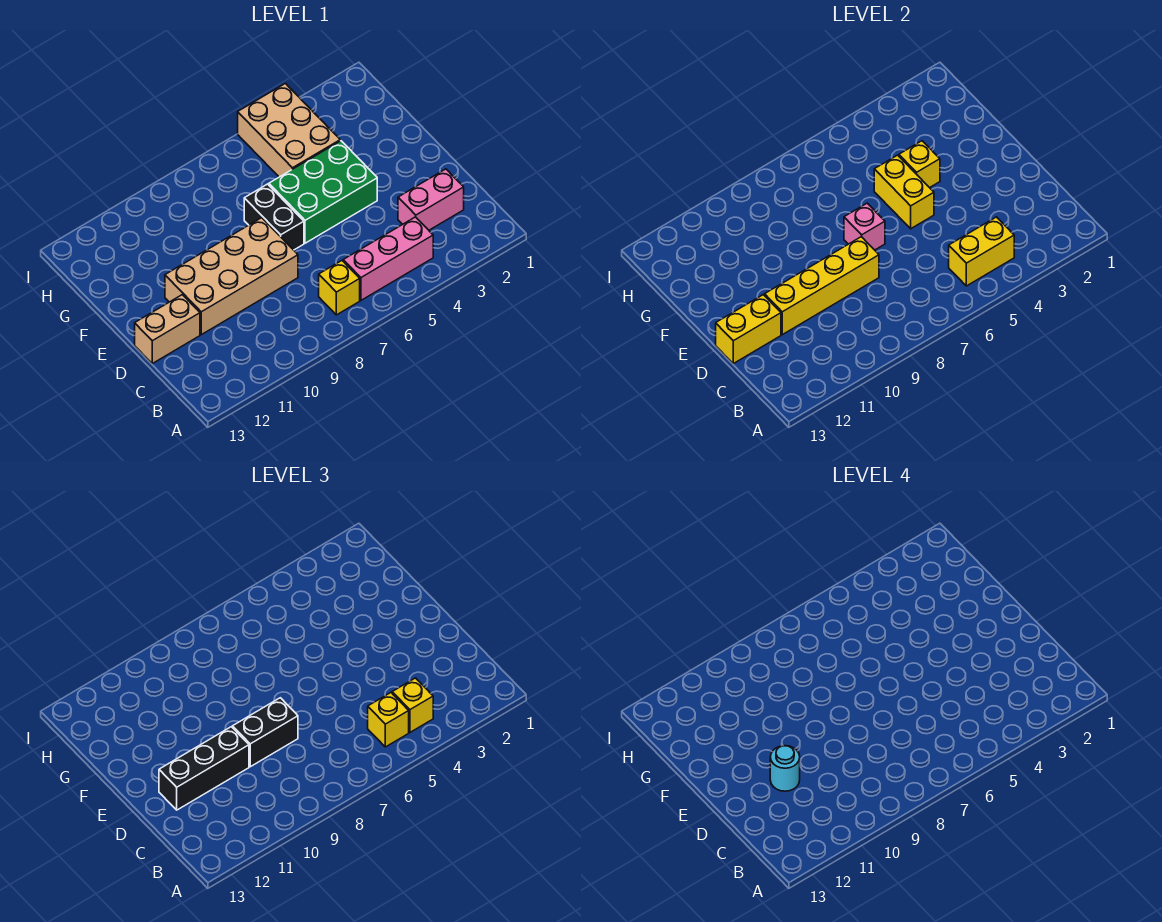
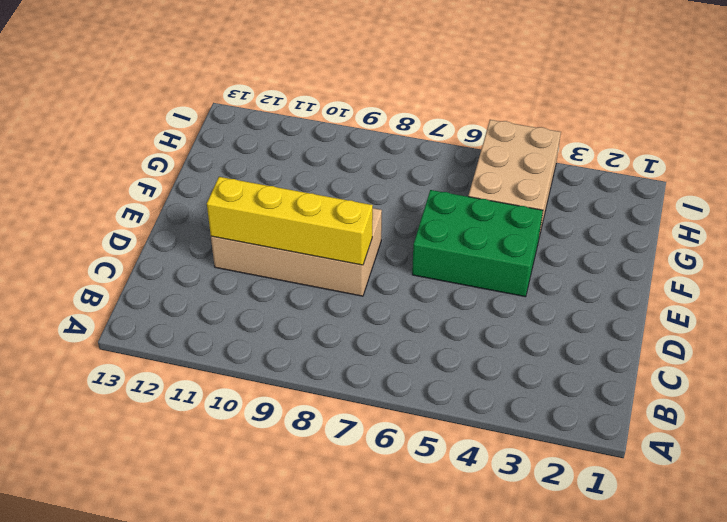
none -> pink 1x3 brick [343,217,433,300]
none -> yellow 1x1 brick [319,261,360,315]
none -> pink 1x2 brick [398,169,464,230]

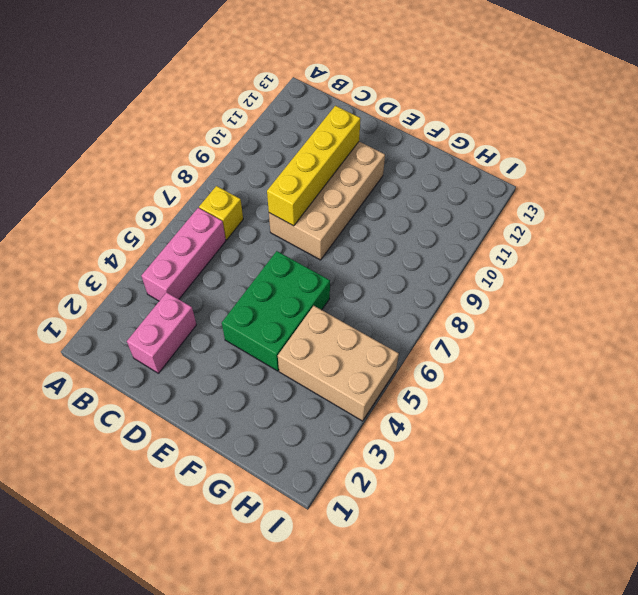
none -> tan 1x2 brick [135,295,200,363]
none -> black 1x2 brick [244,184,304,250]
none -> yellow 1x2 brick [949,217,1014,286]

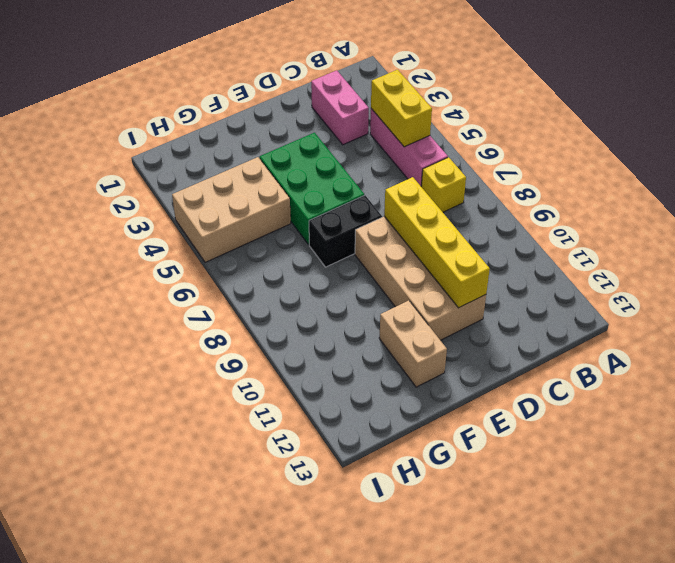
tan 1x2 brick [379,301,447,387] -> tan 1x2 brick moved to [135,295,200,363]
none -> yellow 1x2 brick [716,295,781,363]
none -> yellow 1x2 brick [874,155,934,229]
none -> pink 1x1 brick [844,203,885,250]

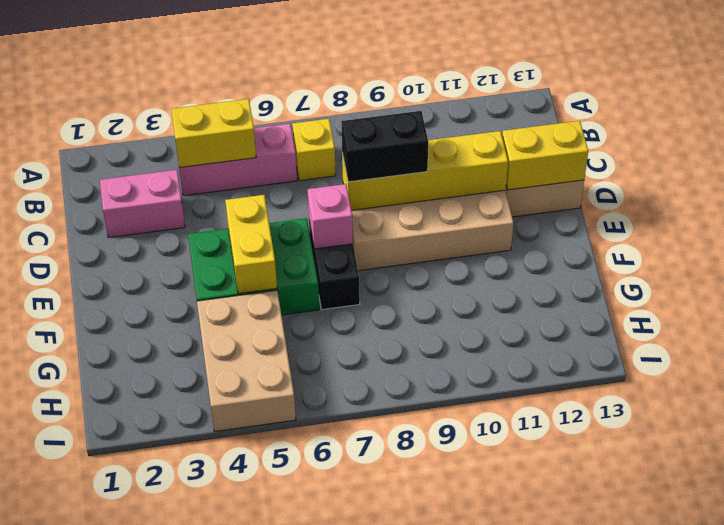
none -> yellow 1x1 brick [899,141,940,188]
none -> yellow 1x1 brick [392,678,433,732]
none -> yellow 1x1 brick [368,693,409,747]

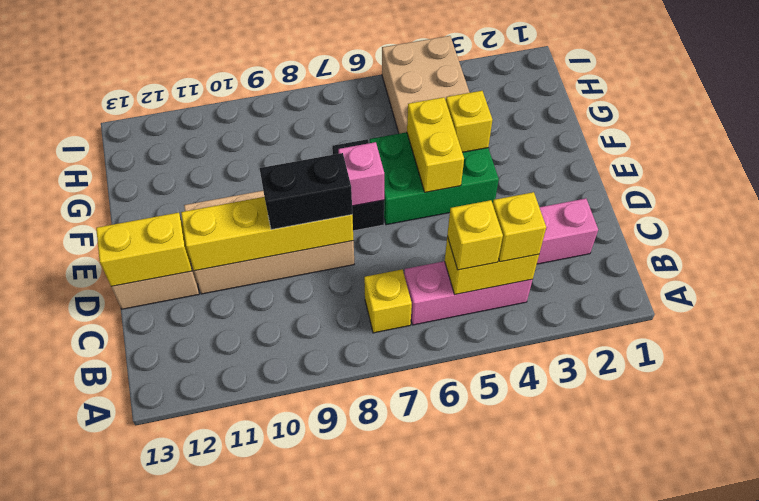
none -> black 1x3 brick [159,727,249,810]
none -> cyan 1x1 round brick [770,746,800,791]

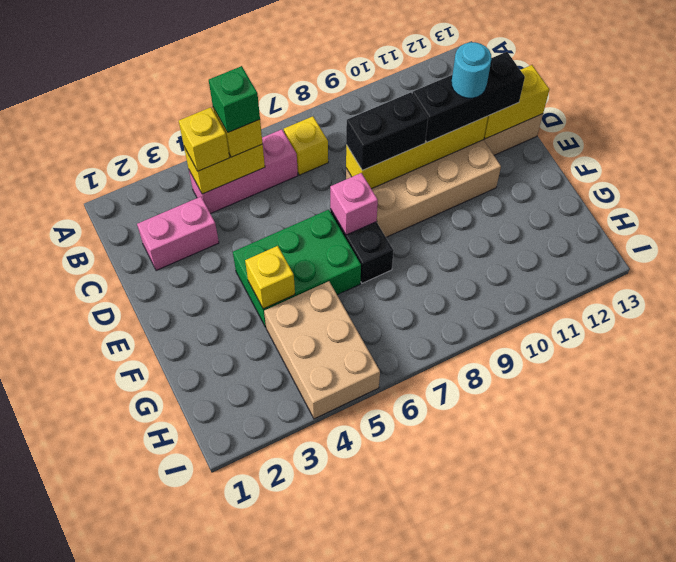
green 1x1 brick [209,66,260,133] -> none
none -> yellow 1x2 brick [874,155,934,229]

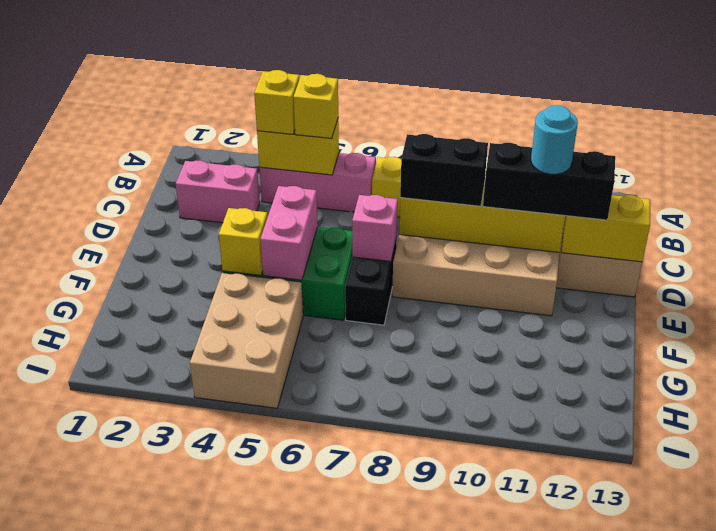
pink 1x2 brick [260,186,318,280] -> yellow 1x2 brick [874,155,934,229]

